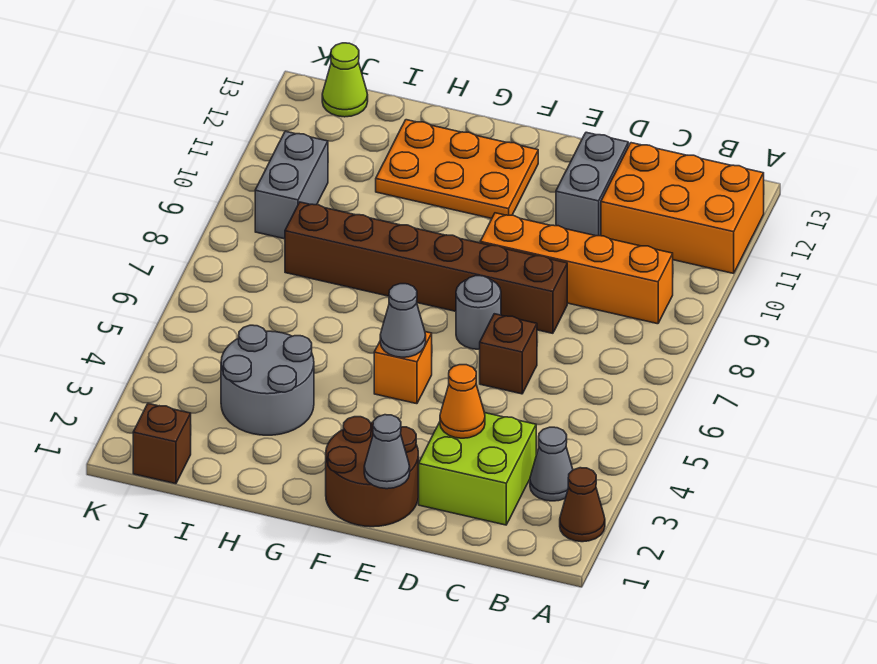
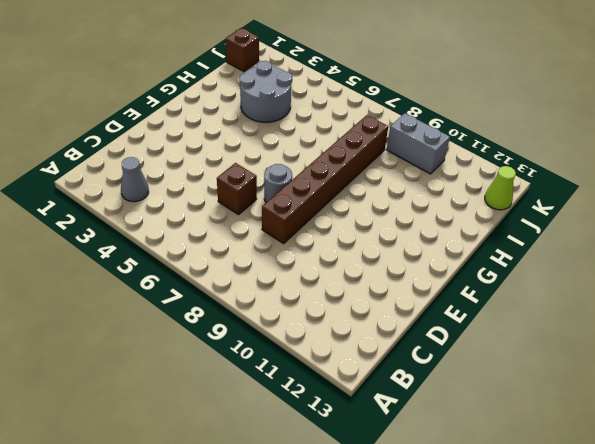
none -> brown 1x1 cone [560,468,605,542]
none -> orange 2x3 brick [601,143,764,273]
none -> orange 1x4 brick [480,213,673,324]

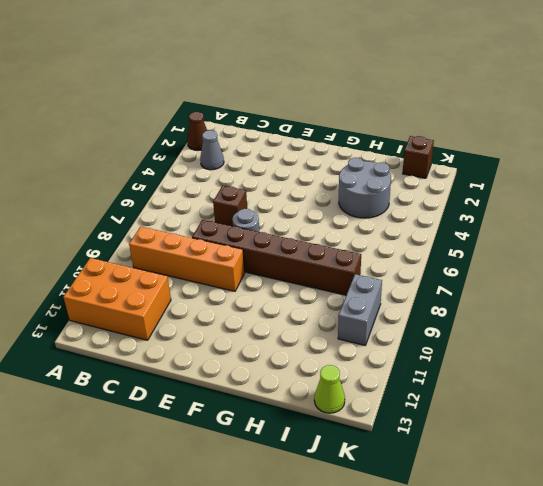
none -> lime 2x2 brick [418,413,536,525]
none -> grey 1x2 brick [556,132,628,236]
none -> brown 2x2 round brick [326,417,418,527]

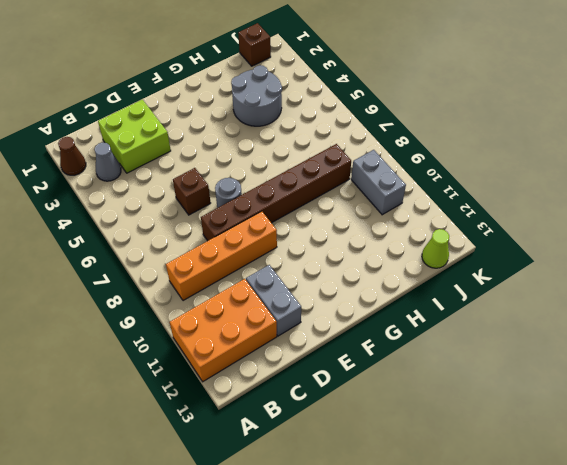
none -> brown 2x2 round brick [326,417,418,527]
none -> orange 1x1 brick [374,332,432,404]
none -> orange 2x3 plate [376,120,538,218]

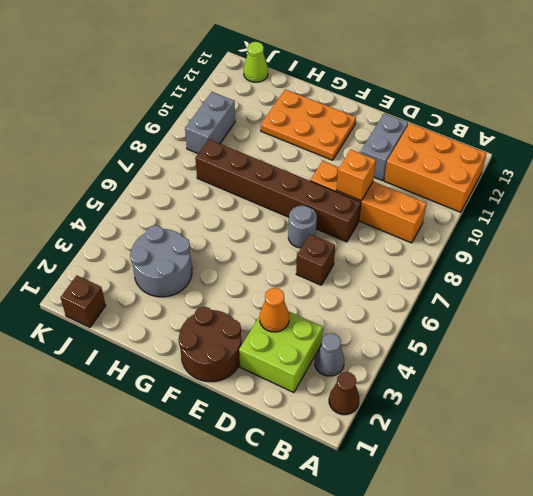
orange 1x1 brick [337,150,376,201] -> orange 1x1 brick moved to [374,332,432,404]
none -> grey 1x1 cone [364,415,410,489]
none -> grey 1x1 cone [380,284,426,357]

